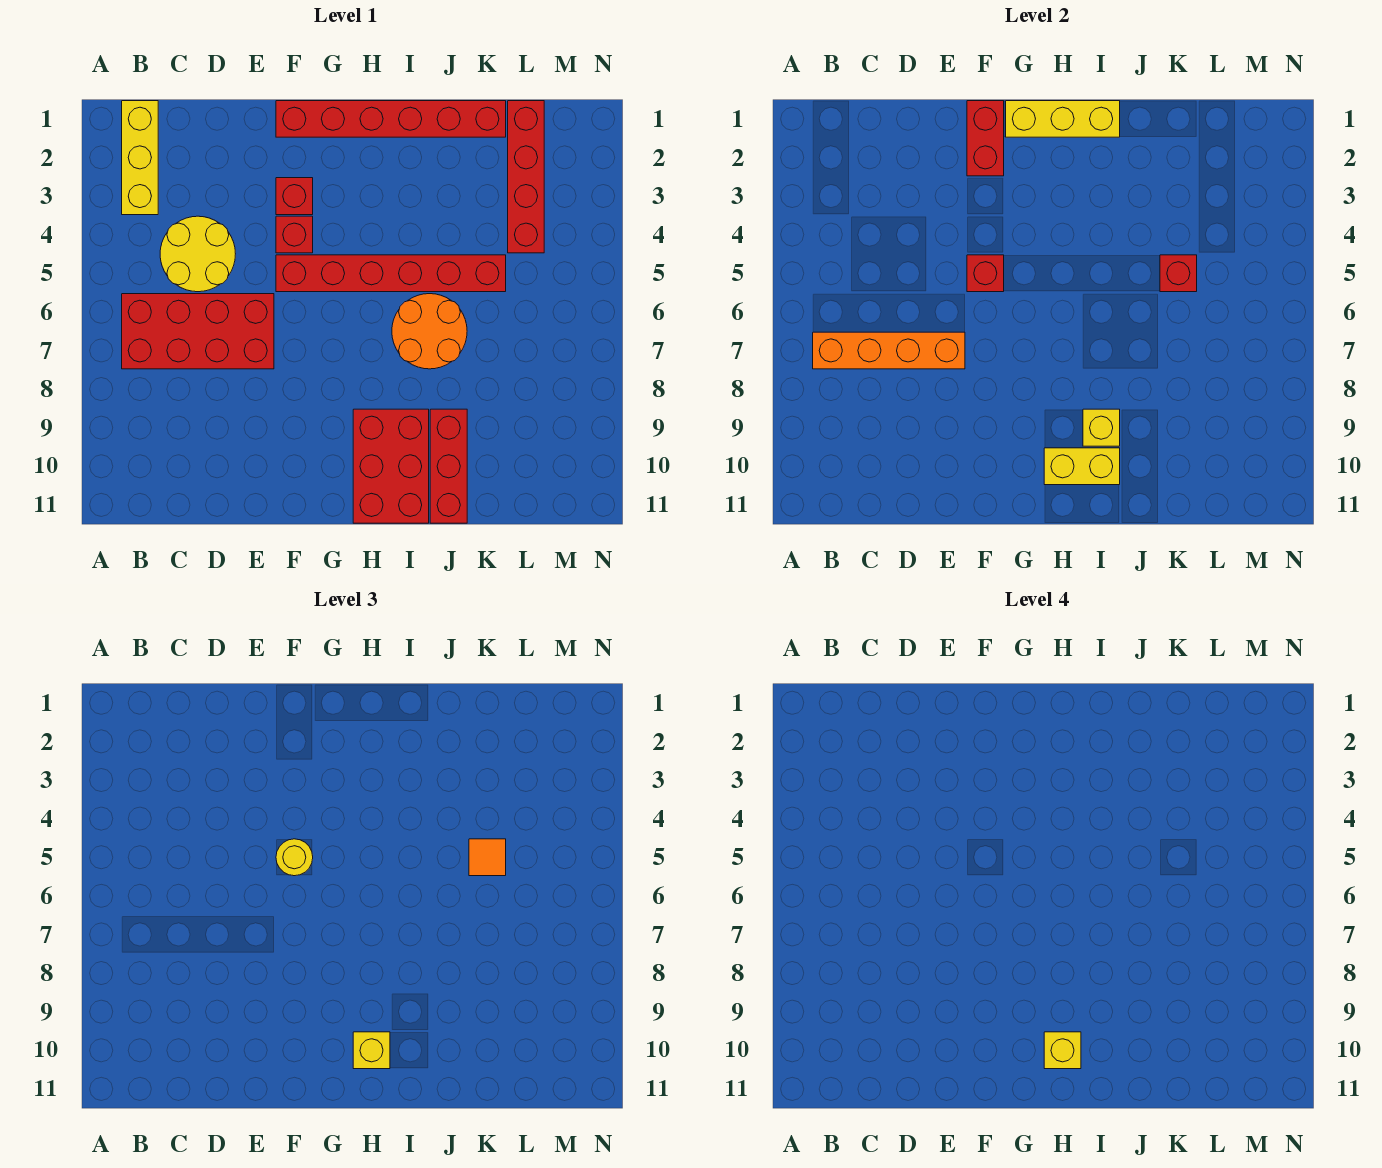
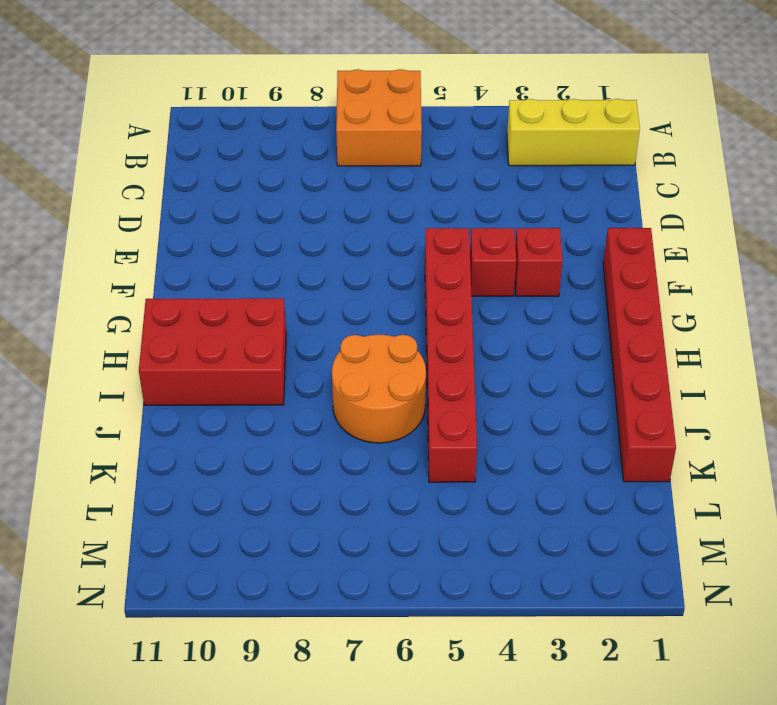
orange 2x2 brick [336,69,422,166] -> red 2x4 brick [122,294,274,369]
none -> yellow 2x2 round brick [160,216,235,292]
none -> red 1x3 brick [430,409,467,523]
none -> red 1x4 brick [508,101,544,253]

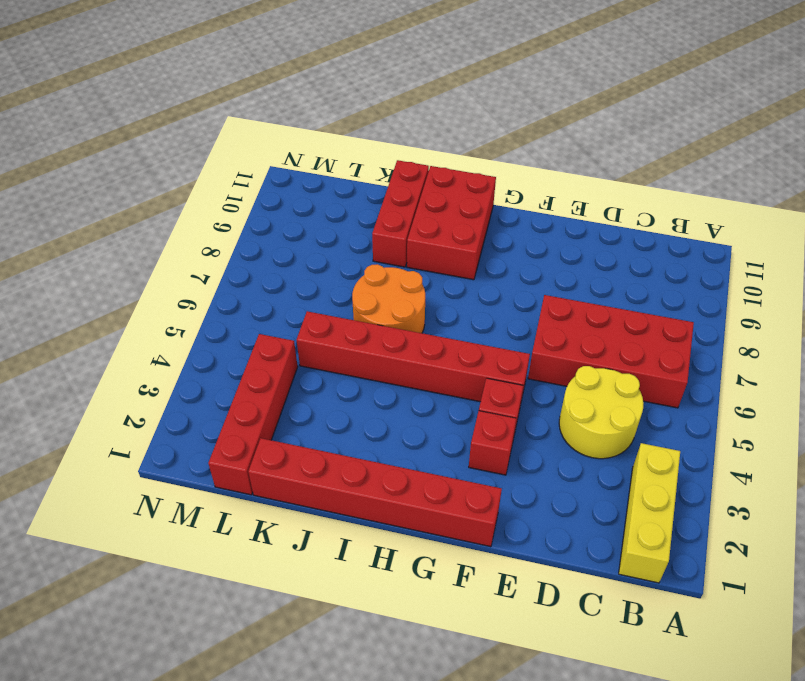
none -> orange 1x4 brick [813,332,965,369]
none -> red 1x2 brick [967,101,1004,176]
none -> red 1x1 brick [967,255,1004,292]

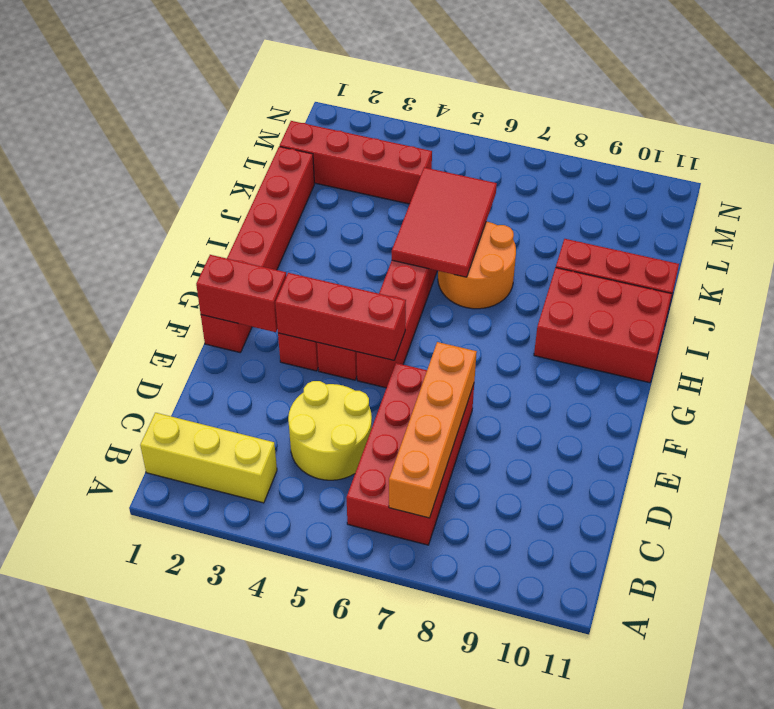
red 1x3 brick [275,273,406,360] -> red 1x1 brick [967,255,1004,292]
red 2x3 tile [392,167,497,277] -> red 1x1 brick [1160,255,1197,292]
none -> yellow 1x3 brick [1006,101,1120,137]
none -> yellow 1x2 brick [1044,448,1120,485]
none -> yellow 1x1 brick [1083,409,1120,446]

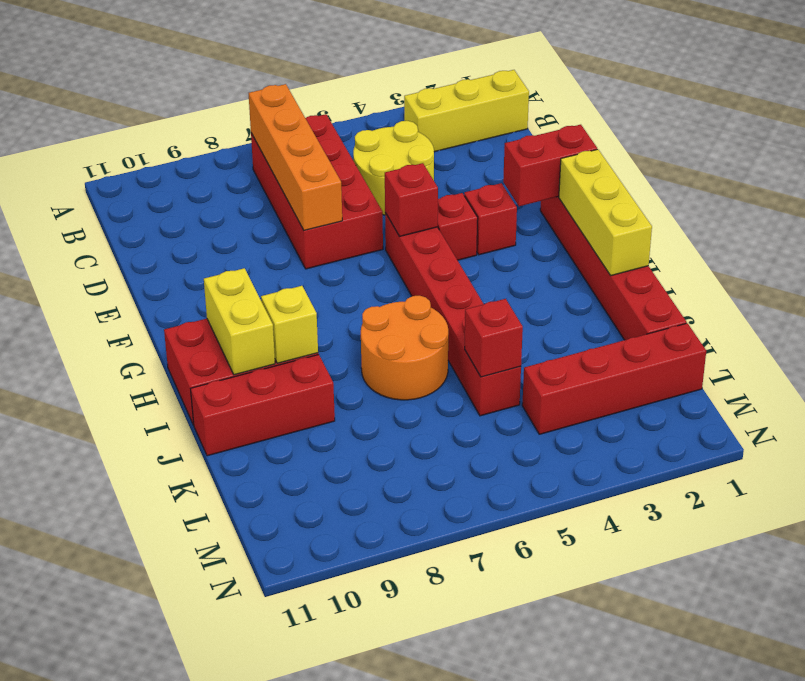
none -> yellow 1x1 round brick [276,839,313,876]
none -> yellow 1x1 brick [353,1032,390,1069]
none -> orange 1x1 tile [469,839,506,876]

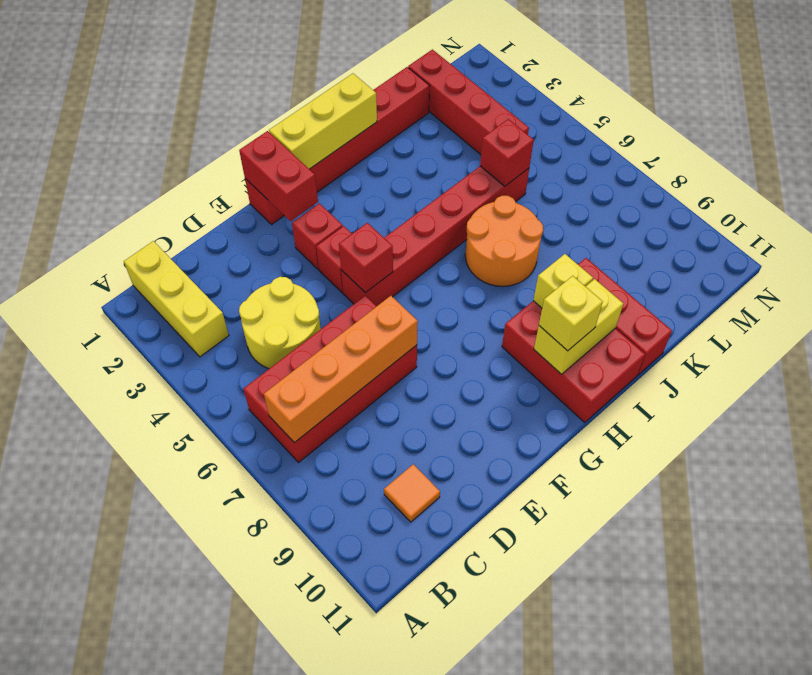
orange 1x1 tile [384,464,440,522] -> orange 1x1 tile moved to [469,839,506,876]
none -> yellow 1x1 round brick [276,839,313,876]
none -> yellow 1x1 brick [1044,1032,1081,1069]

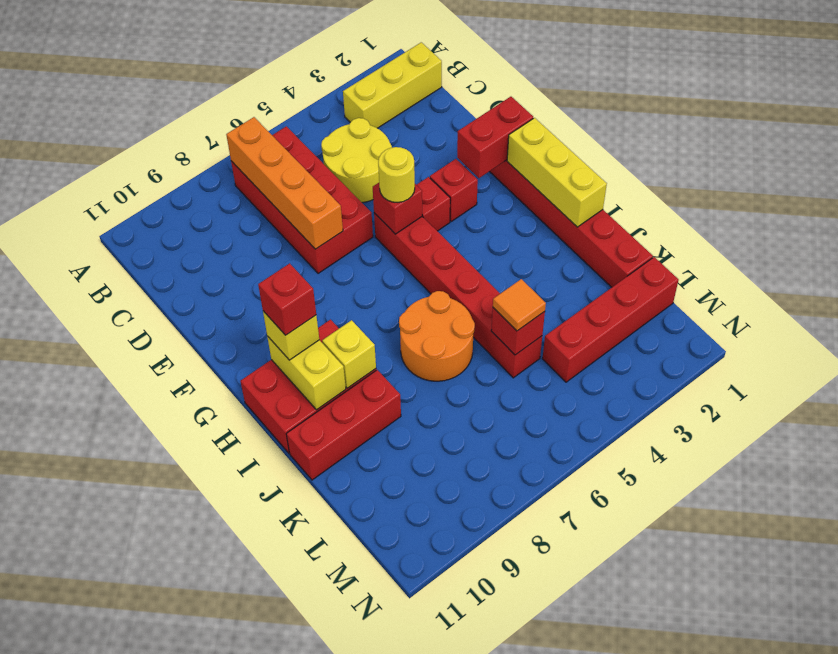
red 1x1 brick [258,263,316,335] -> yellow 1x1 brick [1044,1032,1081,1069]

